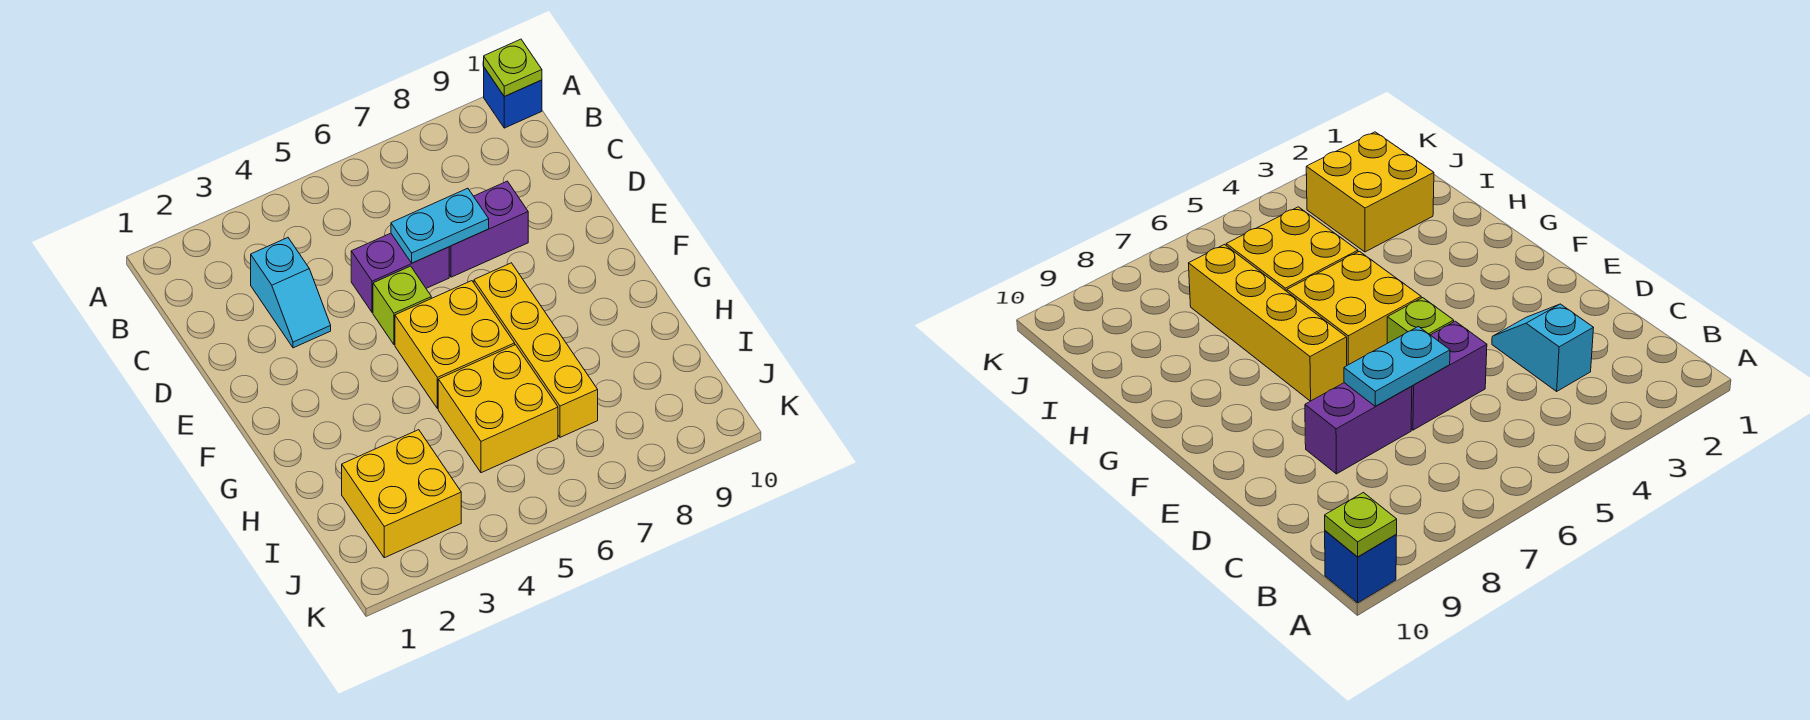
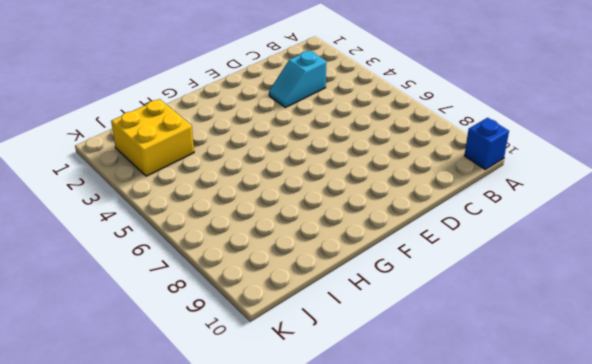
none -> purple 1x2 brick [351,233,449,313]
none -> purple 1x2 brick [449,181,528,277]

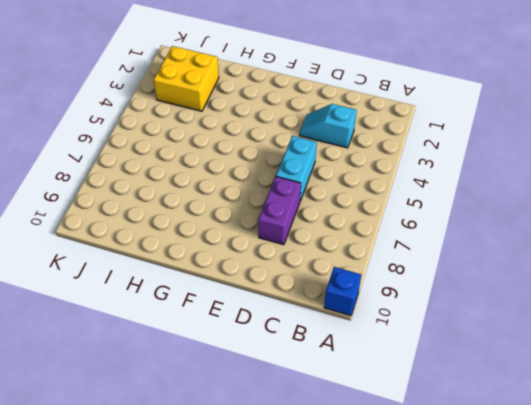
cyan 1x2 brick [276,136,317,201] -> purple 1x2 brick [351,233,449,313]
none -> lime 1x1 brick [373,266,431,344]
none -> yellow 2x2 brick [395,281,515,409]

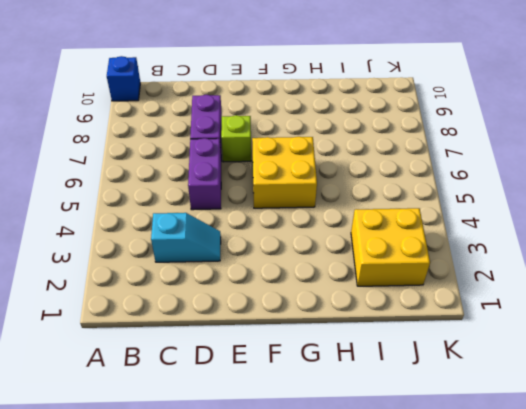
lime 1x1 brick [221,115,251,162] -> lime 1x1 brick moved to [373,266,431,344]
none -> yellow 1x4 brick [474,263,598,437]
none -> yellow 2x2 brick [438,345,558,473]

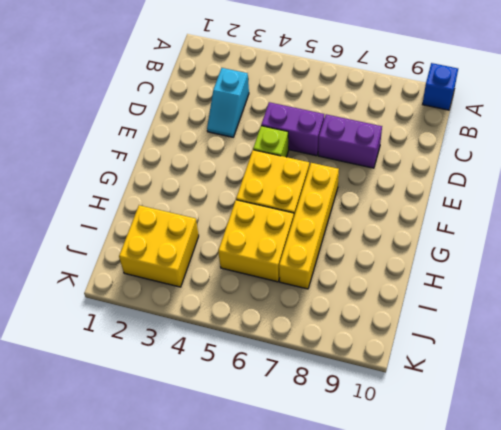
none -> lime 1x1 plate [484,39,542,97]
none -> cyan 1x2 plate [391,188,489,263]

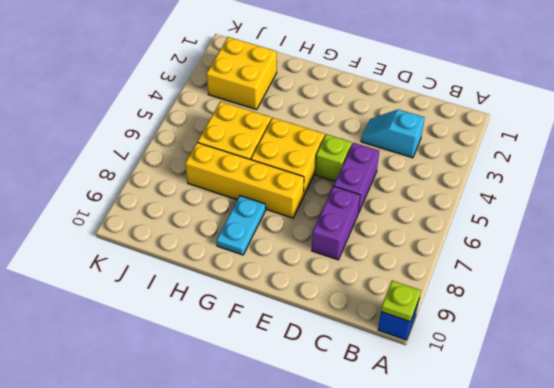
cyan 1x2 plate [217,196,266,255] -> cyan 1x2 plate moved to [391,188,489,263]

